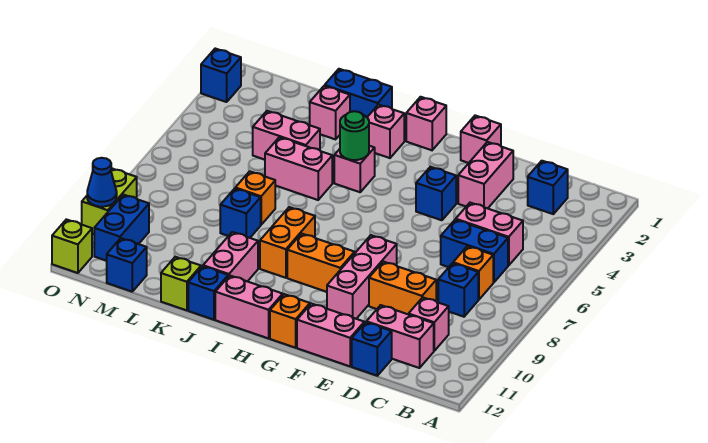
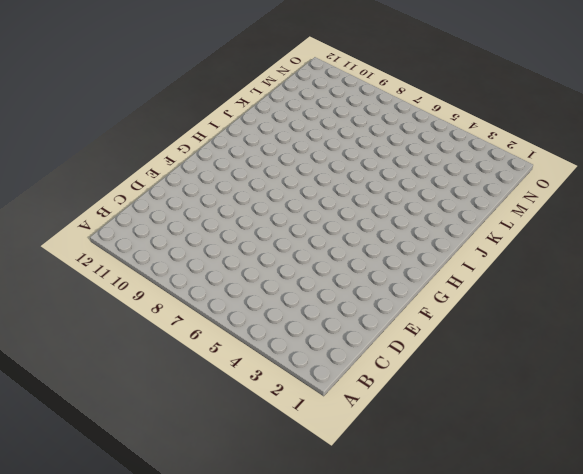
none -> blue 1x1 brick [528,161,568,214]
none -> pink 1x2 brick [456,203,523,265]
none -> blue 1x2 brick [441,220,508,283]
none -> orange 1x1 brick [453,246,493,300]

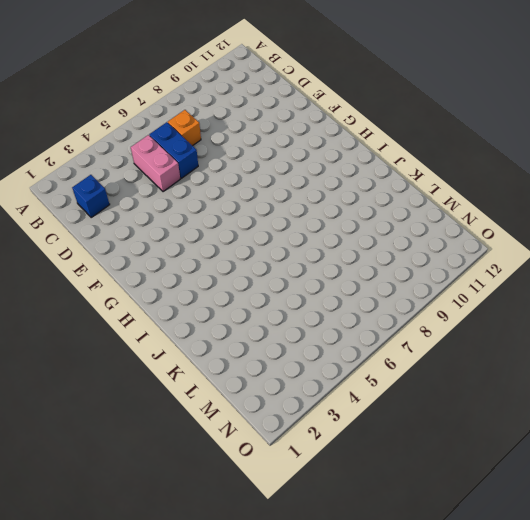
none -> blue 1x1 brick [438,263,478,317]
none -> pink 1x1 brick [409,298,449,351]
none -> pink 1x2 brick [366,305,434,368]
none -> orange 1x2 brick [369,262,436,314]

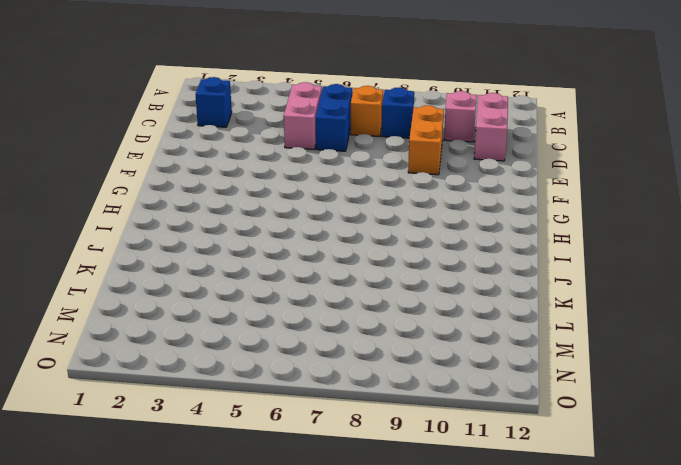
none -> blue 1x1 brick [352,322,392,376]
none -> pink 1x2 brick [458,142,513,208]
none -> pink 1x2 brick [297,303,364,366]
none -> pink 1x1 brick [461,116,501,163]

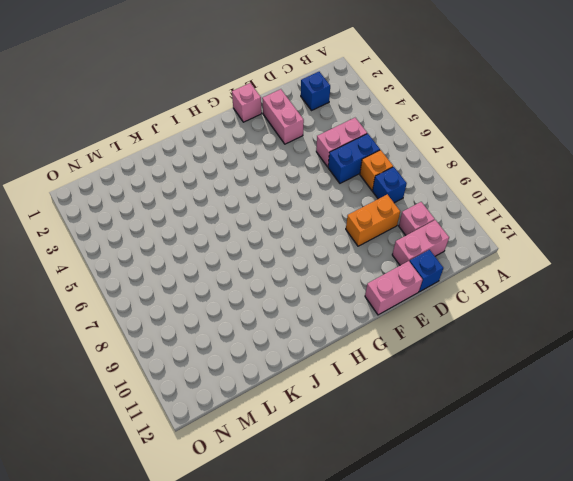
none -> blue 1x1 brick [416,167,456,220]
none -> pink 1x3 brick [327,235,397,319]
none -> orange 1x2 brick [287,234,355,292]
none -> orange 1x1 brick [270,294,310,348]

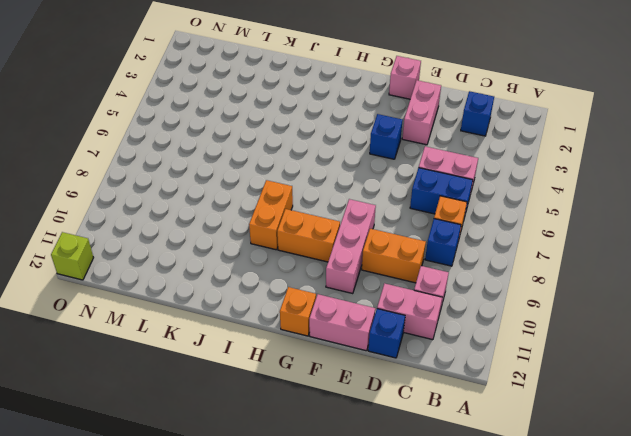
none -> pink 1x1 brick [406,97,446,150]
none -> pink 1x2 brick [215,276,283,338]
none -> pink 1x1 brick [367,105,404,158]
none -> pink 1x1 brick [334,146,375,192]

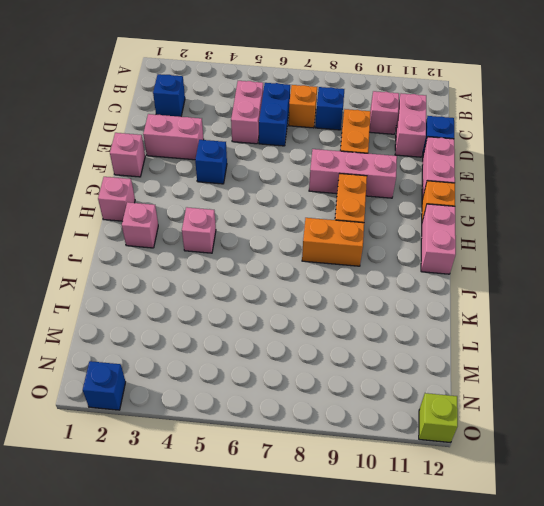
none -> blue 1x2 brick [325,69,392,117]
none -> pink 1x2 brick [265,137,332,200]
none -> pink 1x2 brick [203,232,258,281]
none -> blue 1x1 brick [188,266,228,320]

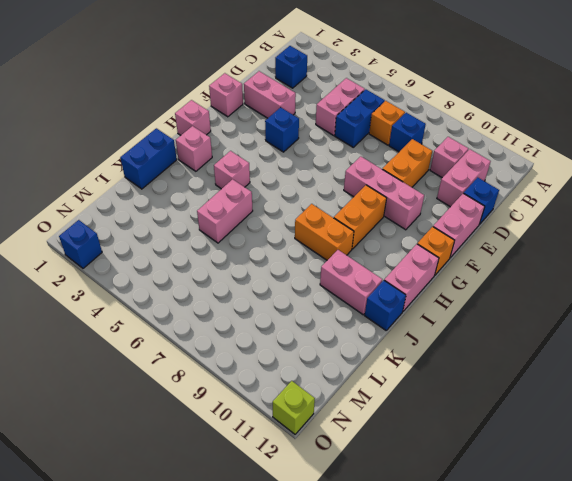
none -> pink 1x1 brick [310,86,350,139]
none -> pink 1x2 brick [253,111,320,160]
none -> orange 1x1 brick [235,171,275,225]
none -> blue 1x1 brick [220,188,261,238]

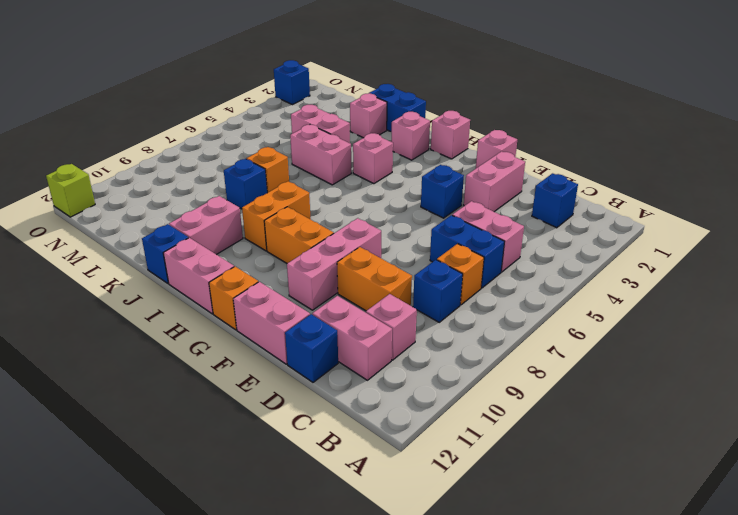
none -> lime 1x1 brick [161,257,201,310]
none -> blue 1x1 brick [107,238,147,292]
none -> blue 1x2 brick [94,195,149,261]
none -> lime 1x2 brick [82,168,137,234]

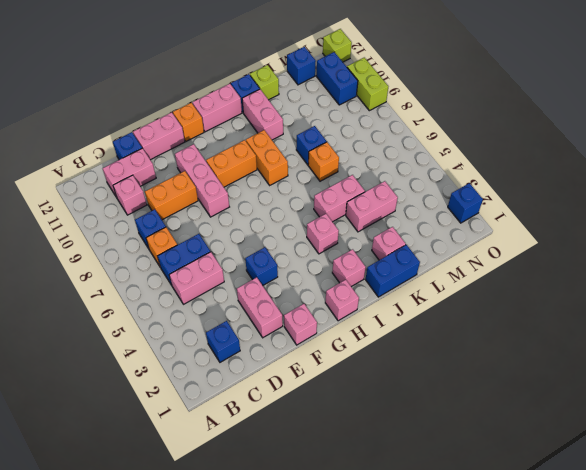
none -> green 1x1 round brick [340,111,369,160]
none -> blue 1x1 cone [87,158,117,207]

